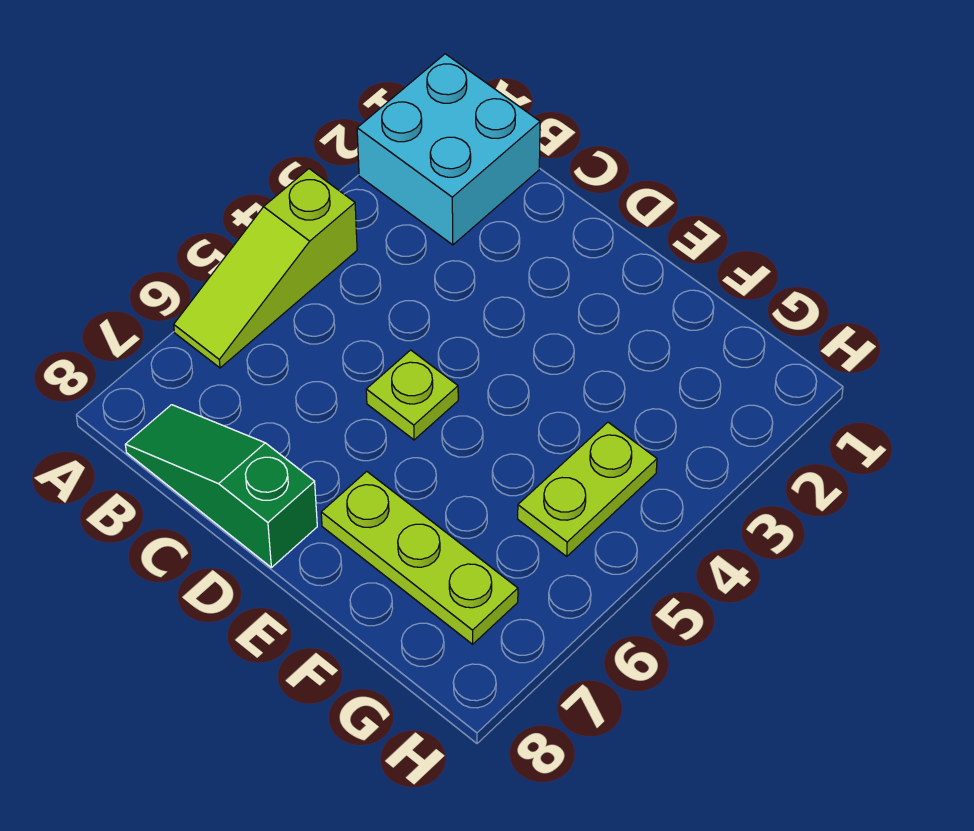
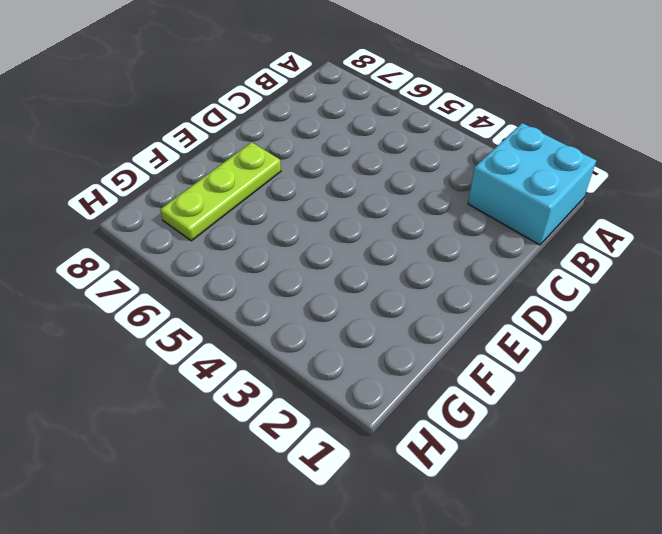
none -> lime 1x3 slope [174,169,357,368]
none -> green 1x3 slope [125,405,317,568]

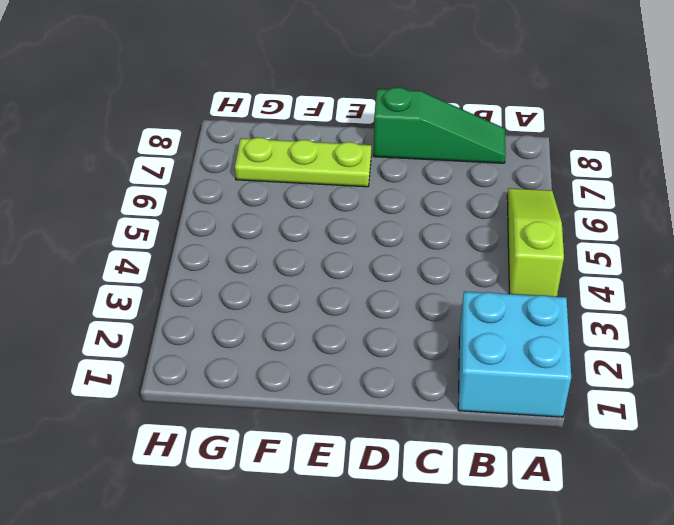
none -> lime 1x1 plate [366,350,458,440]
none -> lime 1x2 plate [518,422,657,556]

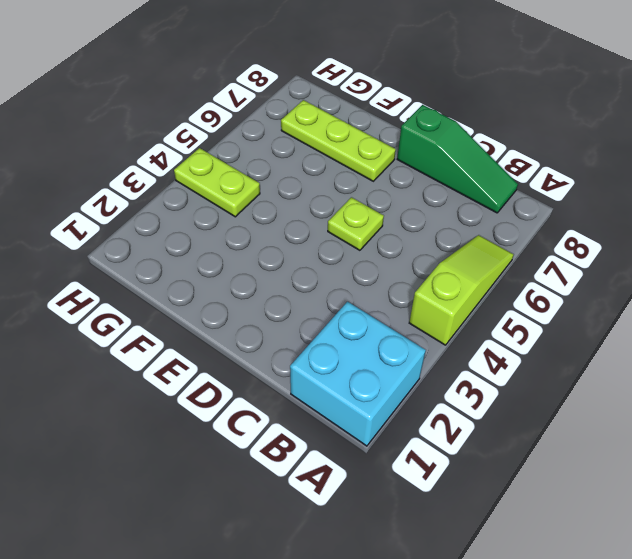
lime 1x2 plate [174,148,260,217] -> lime 1x2 plate turned to [518,422,657,556]

